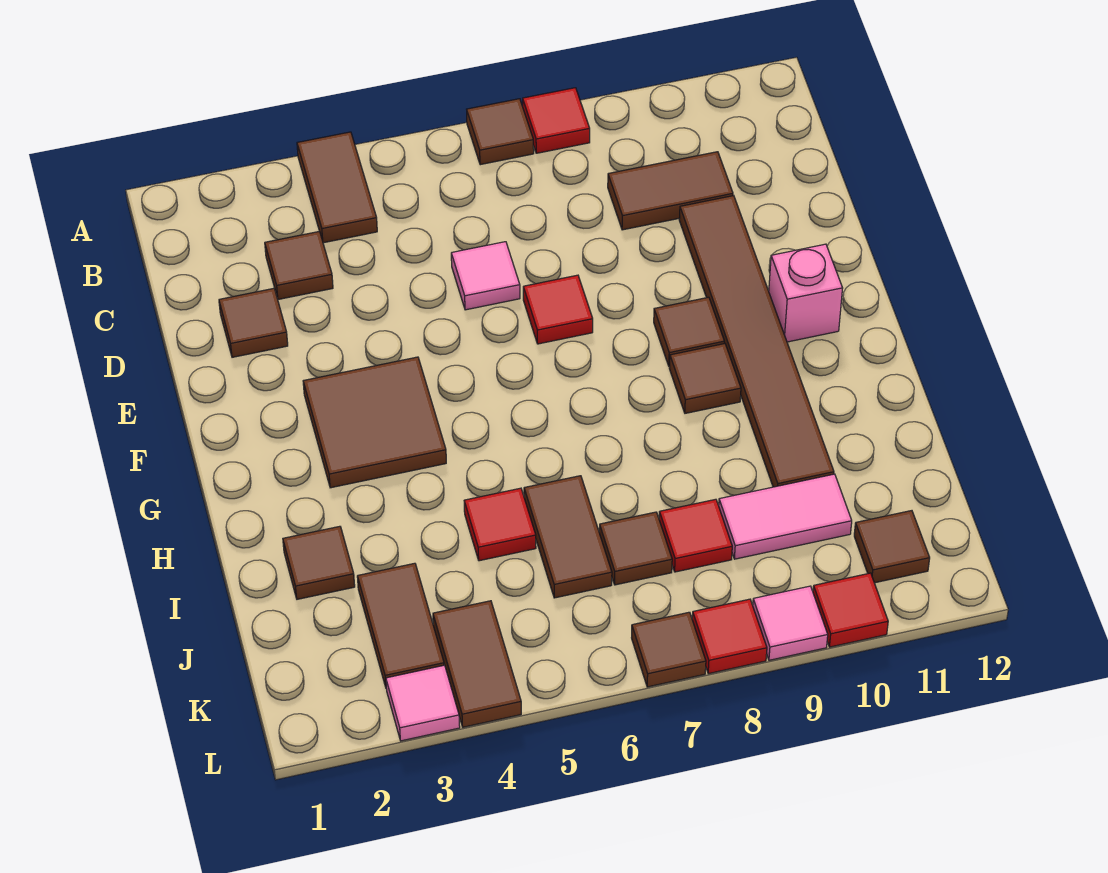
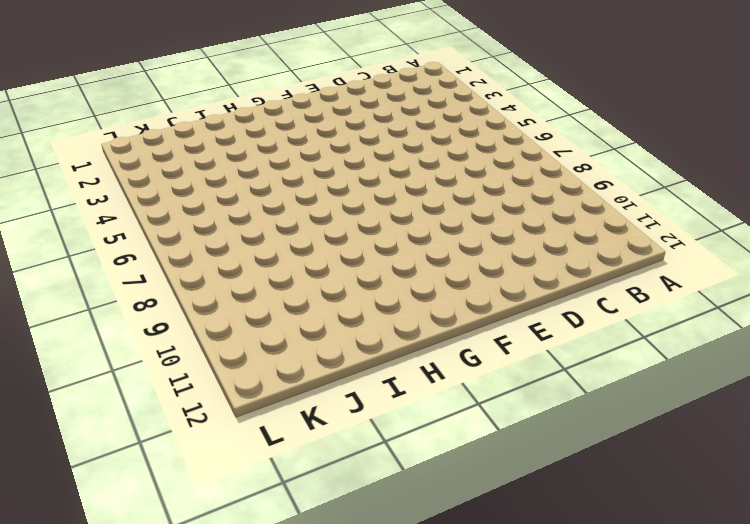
none -> brown 1x2 tile [297,132,377,243]
none -> brown 1x1 tile [467,99,534,165]
none -> red 1x1 tile [523,88,590,153]

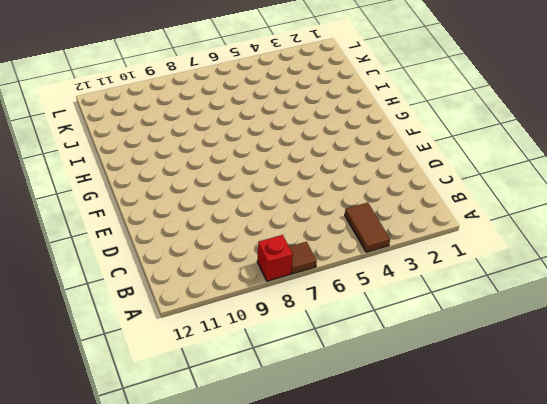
red 1x1 brick [257,235,293,281] -> red 1x1 tile [523,88,590,153]
none -> brown 1x1 tile [265,231,333,300]
none -> brown 1x2 tile [608,152,733,230]
none -> brown 1x1 tile [219,288,288,357]

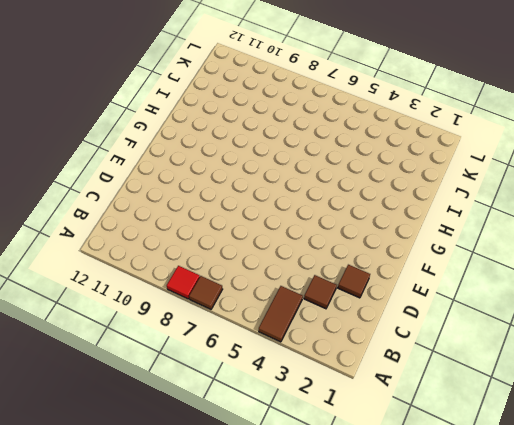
none -> brown 1x2 tile [608,152,733,230]
none -> pink 1x1 tile [451,242,520,310]
none -> brown 1x6 tile [679,196,834,487]

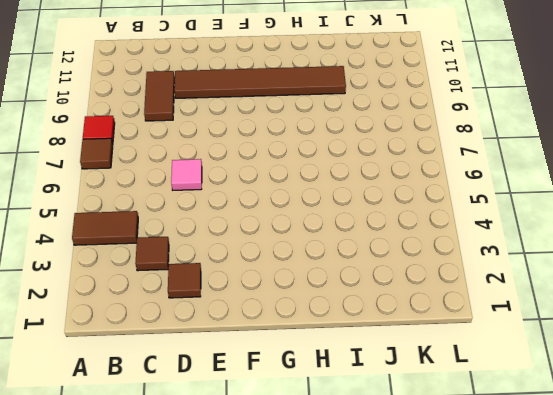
none -> red 1x1 tile [523,275,593,344]
none -> brown 2x2 tile [303,357,446,488]
none -> brown 1x1 tile [654,297,724,366]

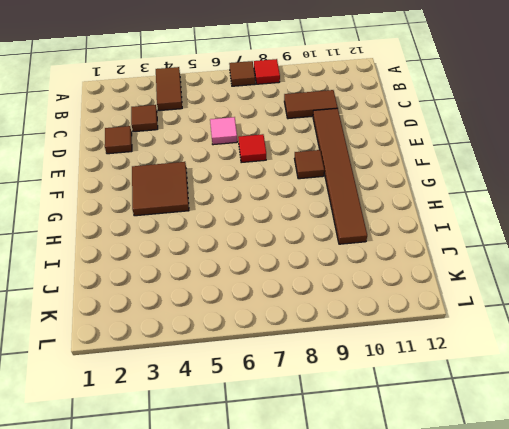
none -> pink 1x1 brick [769,244,843,342]
none -> brown 1x1 tile [669,344,741,413]
none -> brown 1x1 tile [283,526,355,599]

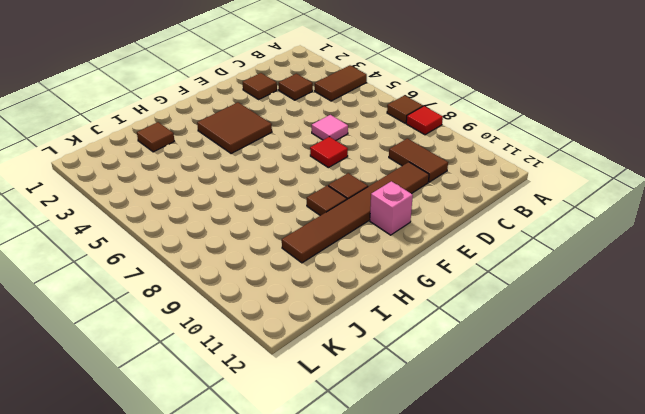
none -> red 1x1 tile [464,488,536,561]
none -> brown 1x2 tile [524,476,612,598]
none -> brown 1x2 tile [357,563,444,687]

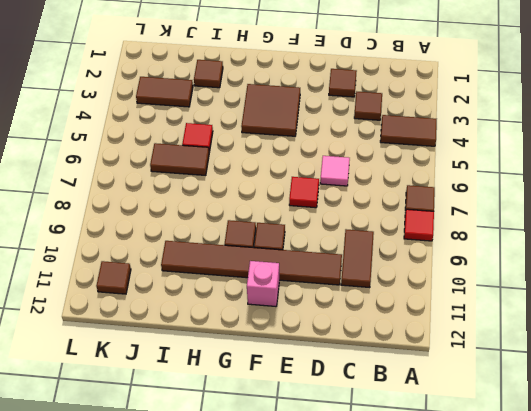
none -> brown 1x1 tile [599,512,672,585]
none -> red 1x1 tile [659,499,732,572]
none -> pink 1x2 tile [719,474,852,559]

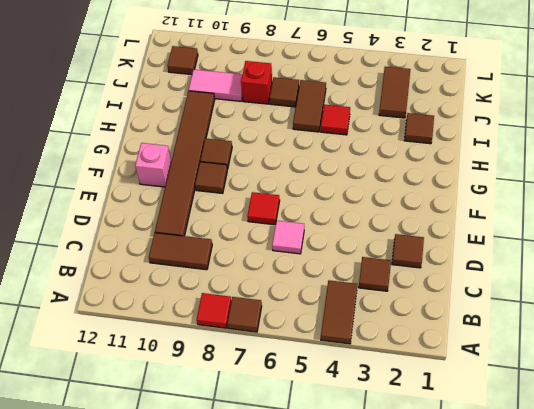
red 1x1 brick [241,61,272,104] -> red 1x1 tile [659,499,732,572]
none -> brown 2x2 tile [303,357,446,488]
none -> brown 1x2 tile [433,601,521,727]
none -> pink 1x1 tile [386,665,460,741]

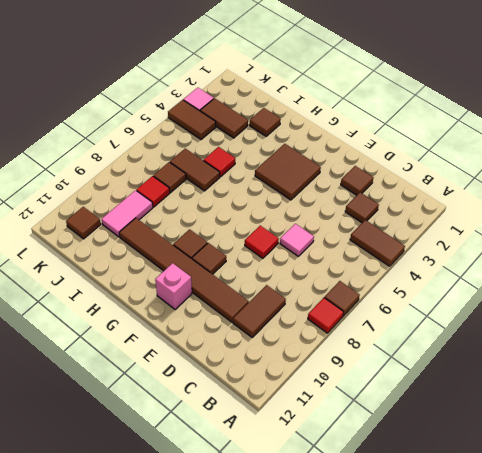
none -> brown 1x1 tile [632,612,706,687]
none -> red 1x1 tile [692,599,767,674]
none -> pink 1x1 tile [753,586,828,660]

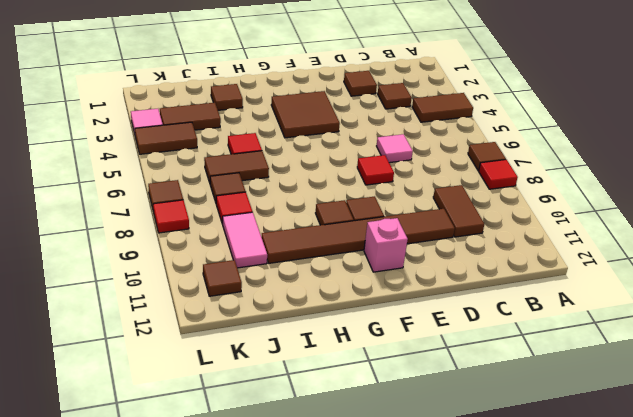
none -> pink 1x1 tile [753,586,828,660]
none -> red 1x1 tile [813,573,888,647]

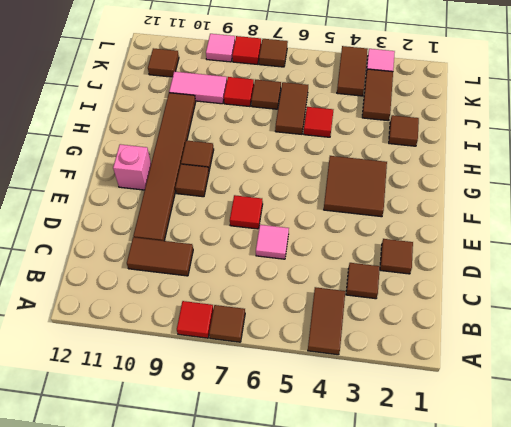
none -> red 1x1 tile [813,573,888,647]

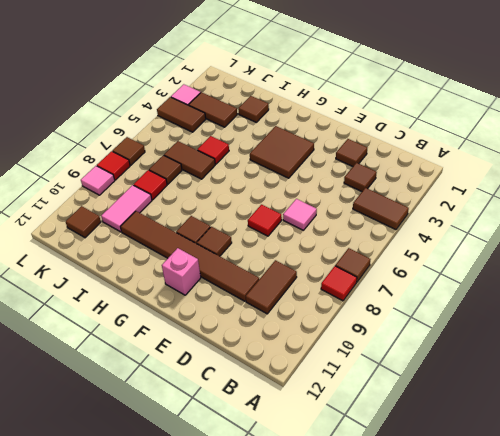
none -> red 1x1 tile [813,573,888,647]

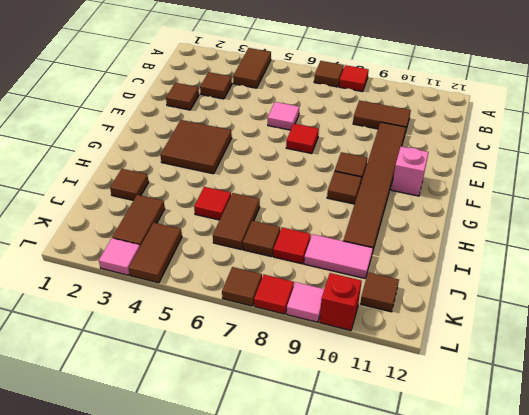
red 1x1 brick [319,273,362,331] -> red 1x1 tile [813,573,888,647]

